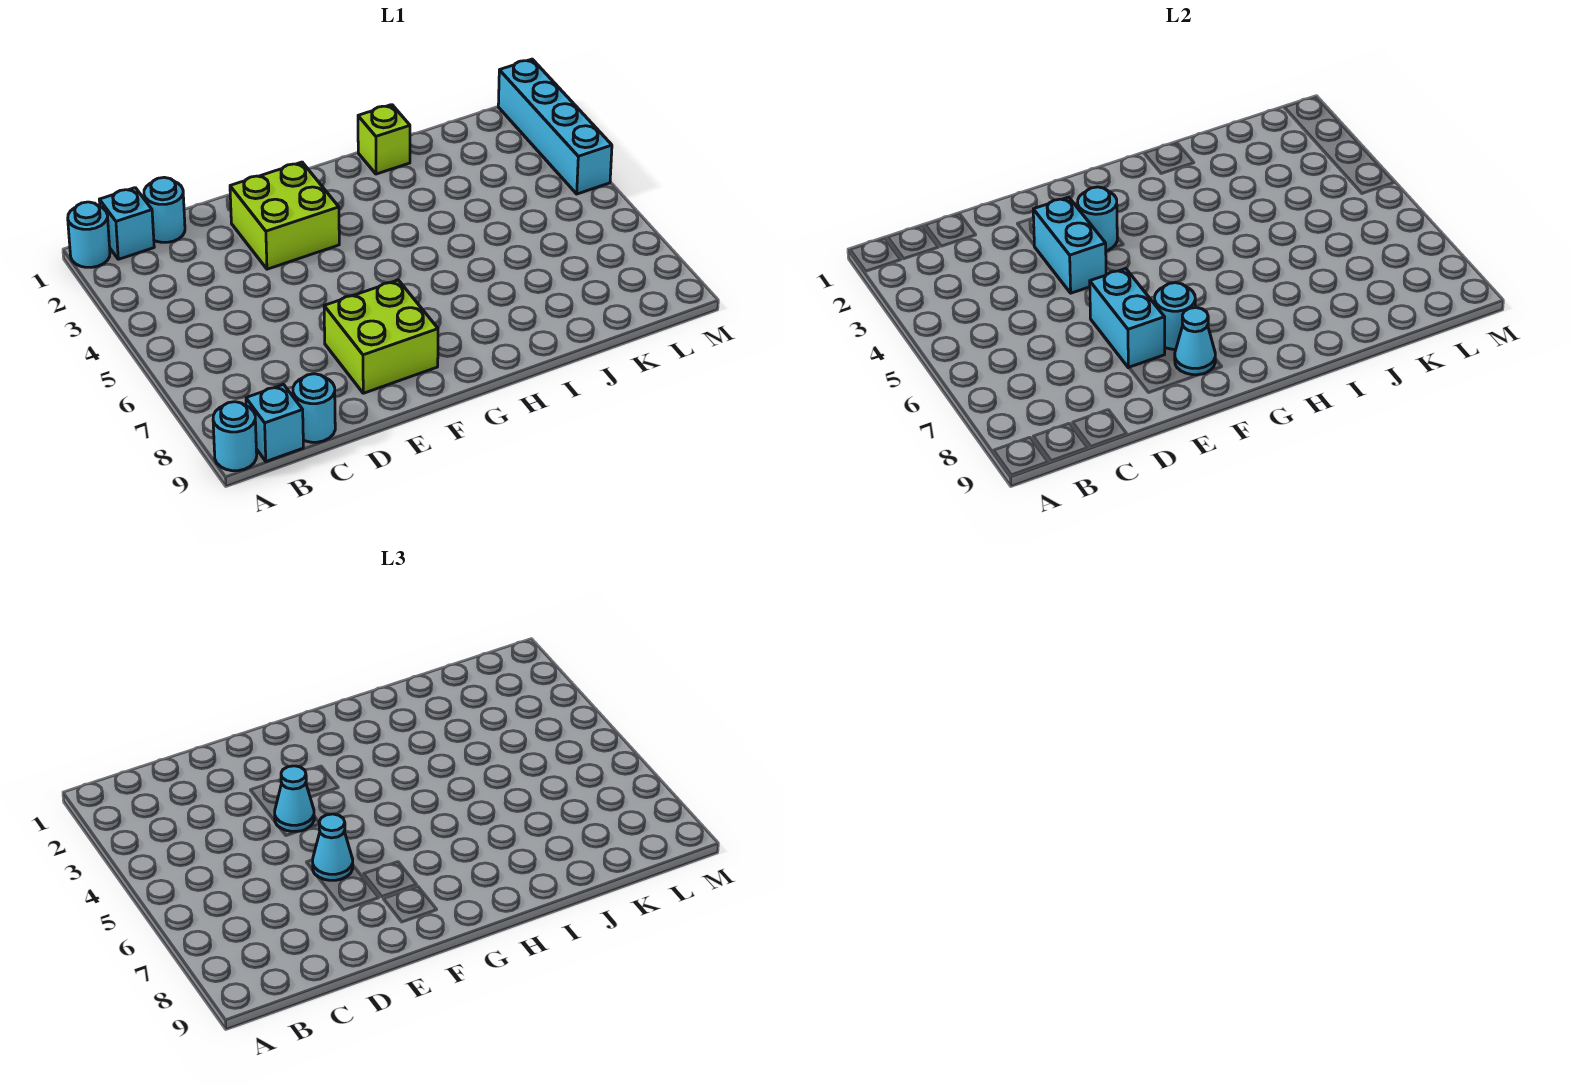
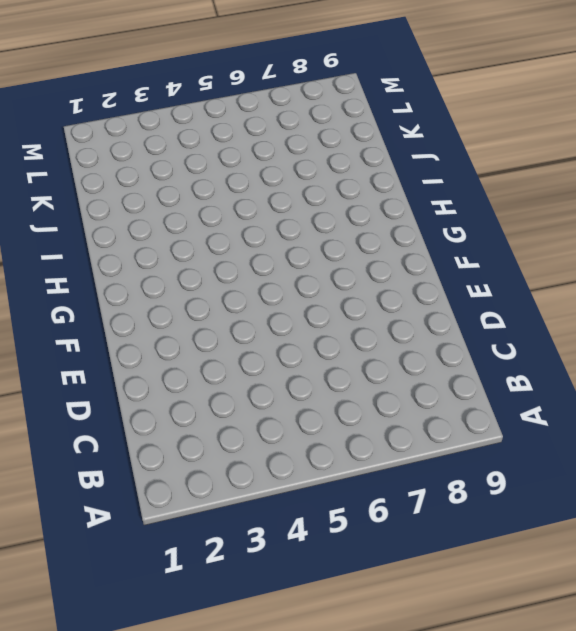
none -> cyan 1x1 round brick [68,202,110,267]
none -> cyan 1x1 round brick [213,402,257,471]
none -> cyan 1x1 brick [99,188,154,259]

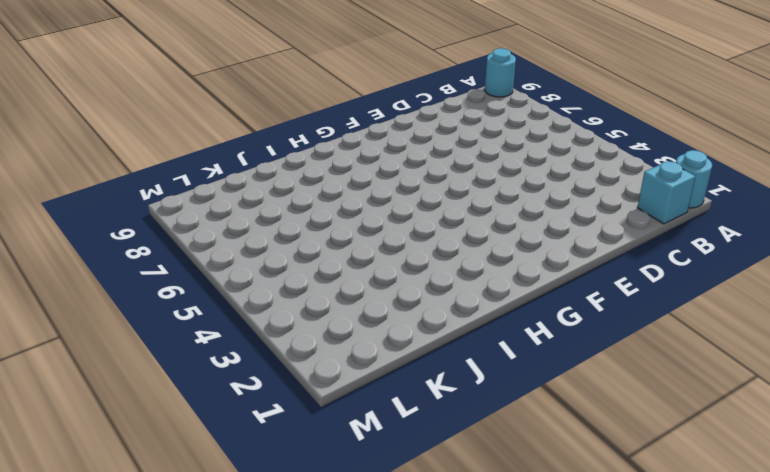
none -> cyan 1x1 brick [246,385,303,461]
none -> cyan 1x1 round brick [144,177,185,242]
none -> cyan 1x1 round brick [293,374,335,442]

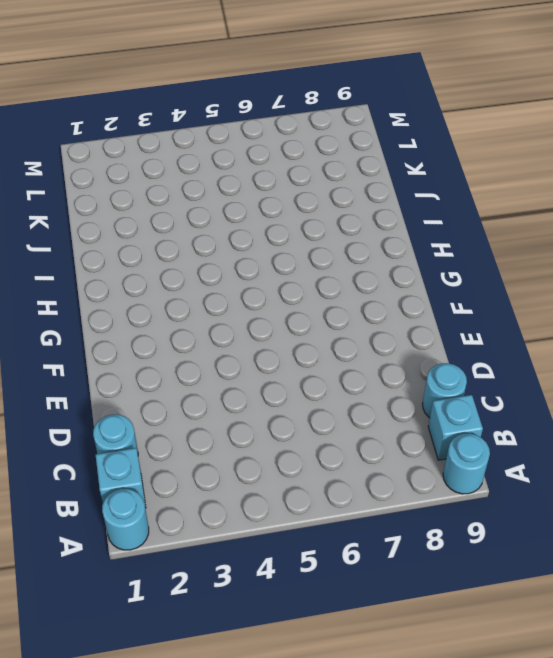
none -> lime 2x2 brick [230,162,339,269]
none -> lime 2x2 brick [324,280,438,393]
none -> lime 1x1 brick [358,105,410,174]

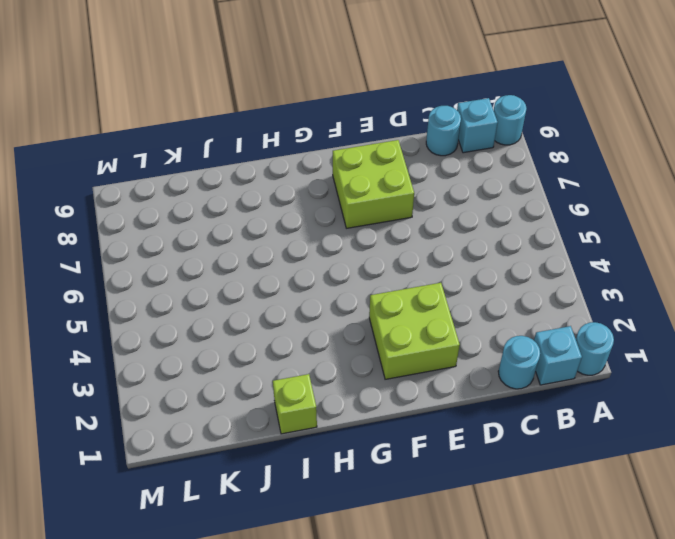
none -> cyan 1x4 brick [498,59,612,194]
none -> cyan 1x2 brick [1033,197,1106,293]
none -> cyan 1x2 brick [1090,269,1165,368]

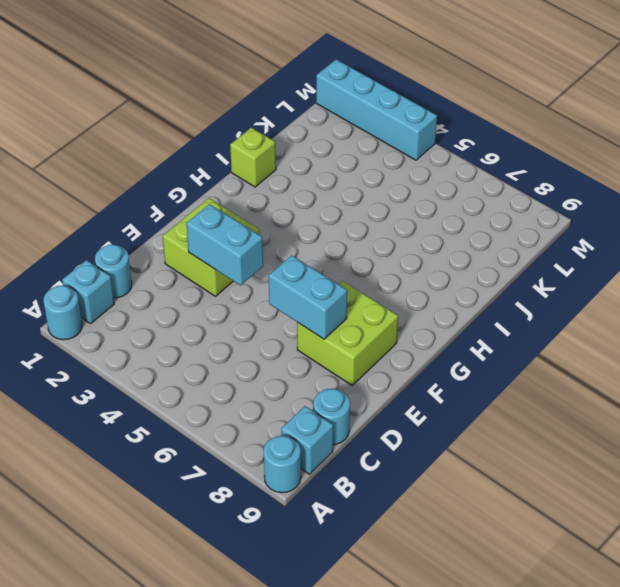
none -> cyan 1x1 round brick [1078,187,1117,251]
none -> cyan 1x1 round brick [1155,283,1195,349]
none -> cyan 1x1 cone [1175,308,1215,375]

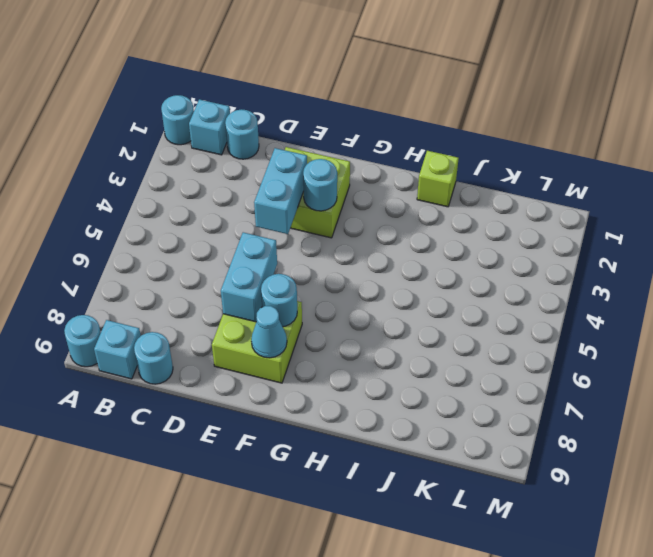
none -> cyan 1x4 brick [498,59,612,194]
none -> cyan 1x1 cone [275,766,314,831]
none -> cyan 1x1 cone [313,814,353,880]

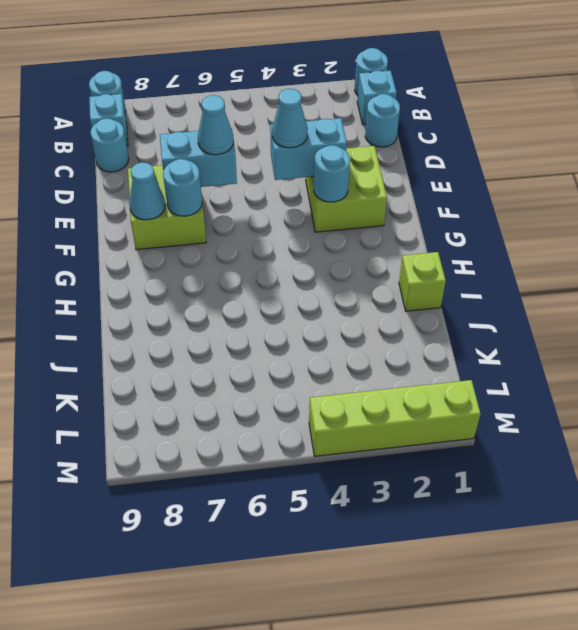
lime 1x4 brick [309,380,480,456] -> cyan 1x4 brick [498,59,612,194]

